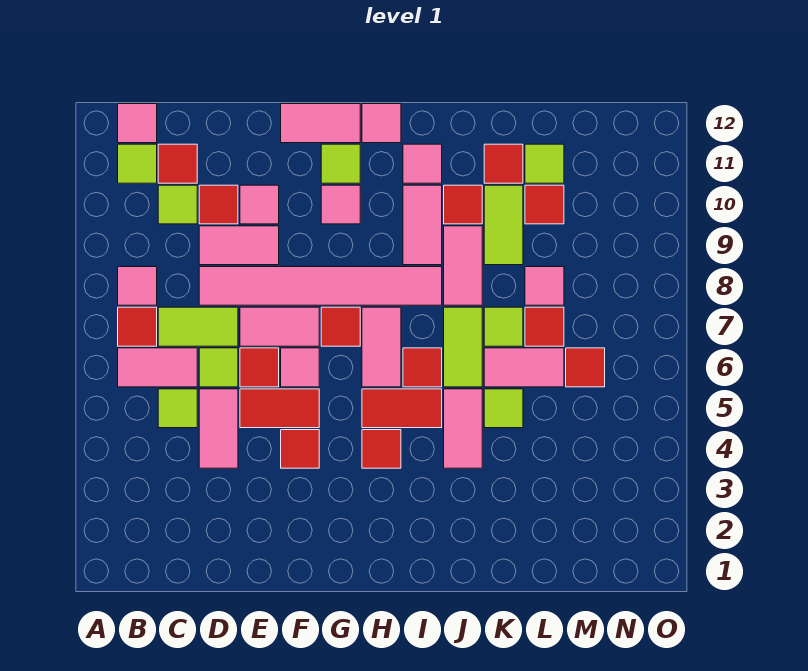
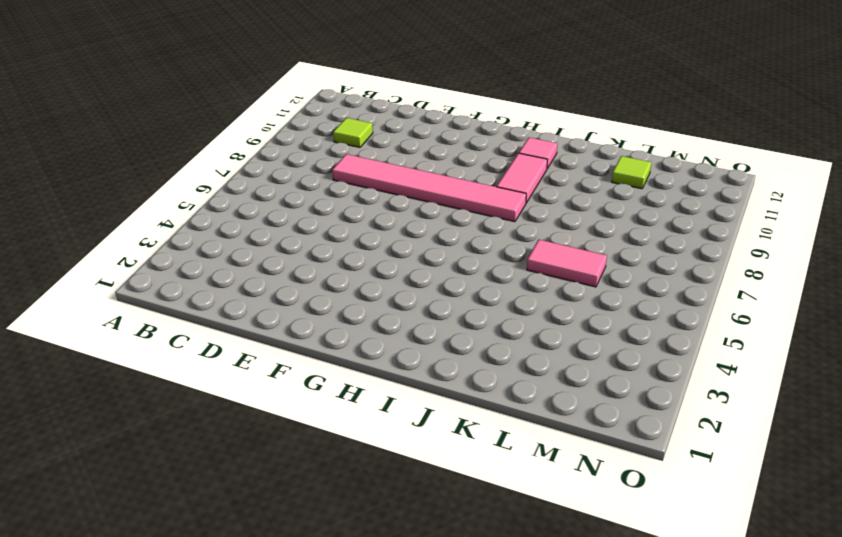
none -> pink 1x2 tile [118,348,197,387]
none -> red 1x1 tile [118,307,157,346]
none -> pink 1x1 tile [118,267,157,305]
none -> lime 1x1 tile [118,144,157,183]

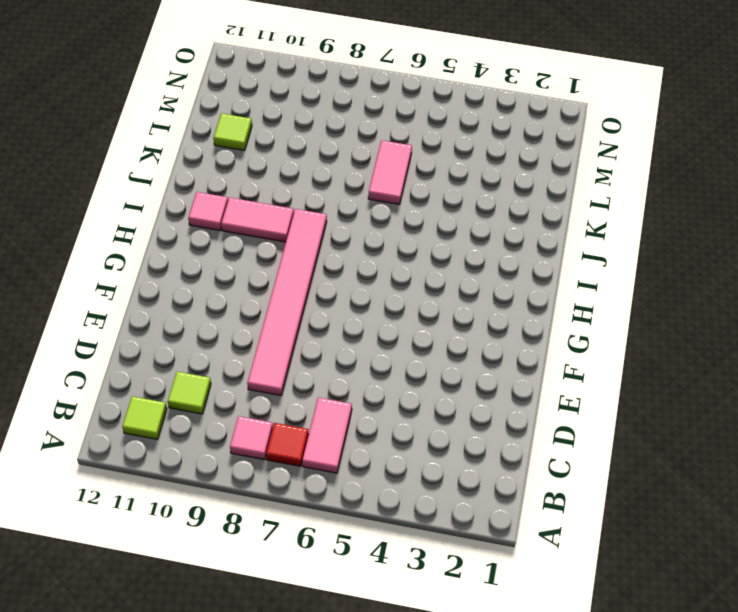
none -> pink 1x1 tile [118,104,157,143]
none -> lime 1x1 tile [158,389,197,428]
none -> lime 1x2 tile [158,307,238,346]
none -> red 1x1 tile [158,144,197,183]

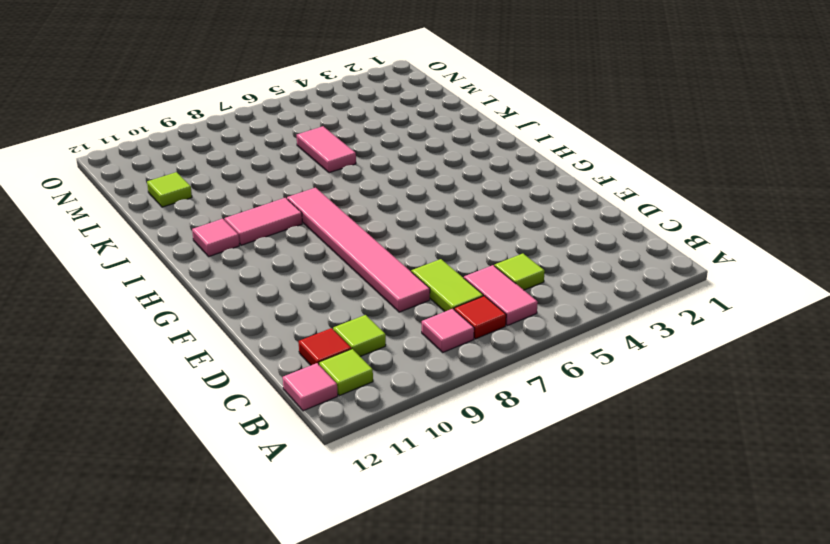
none -> pink 1x2 tile [199,389,238,468]
none -> lime 1x1 tile [199,348,238,387]
none -> pink 1x2 tile [199,226,279,265]
none -> red 1x1 tile [199,185,238,224]

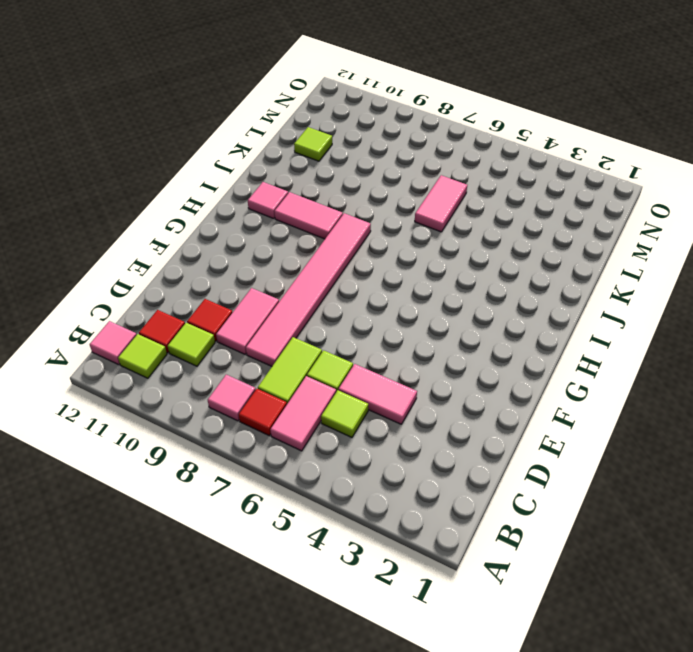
none -> red 1x2 tile [240,389,319,428]
none -> red 1x1 tile [240,348,279,387]
none -> pink 1x2 tile [240,307,319,346]
none -> pink 1x1 tile [240,185,279,224]

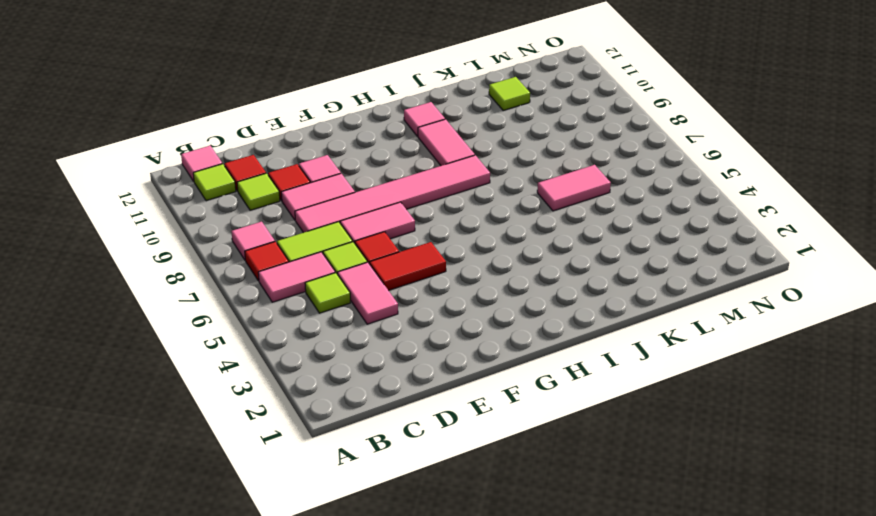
none -> red 1x1 tile [281,430,319,468]
none -> pink 1x1 tile [281,348,319,387]
none -> pink 1x2 tile [281,104,360,143]
none -> red 1x1 tile [321,307,360,346]

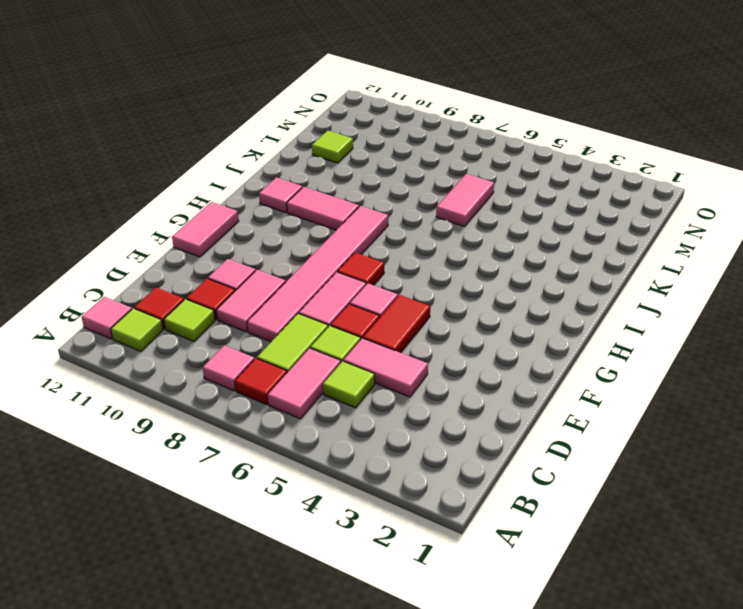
none -> red 1x1 tile [281,430,319,468]
none -> pink 1x1 tile [321,185,360,224]
none -> lime 1x1 tile [321,144,360,183]
none -> red 1x1 tile [362,430,401,468]

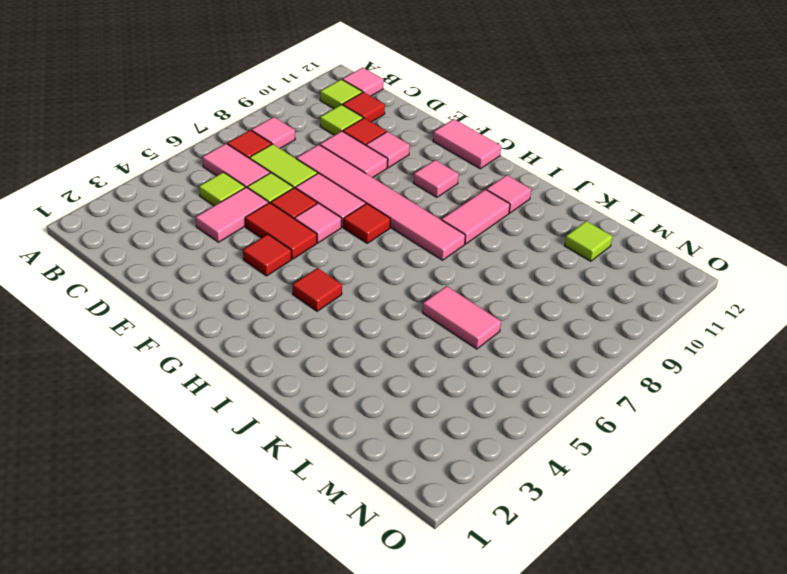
none -> lime 1x1 tile [321,144,360,183]
none -> red 1x2 tile [362,389,442,428]
none -> pink 1x2 tile [362,307,401,387]
none -> pink 1x1 tile [362,104,401,143]

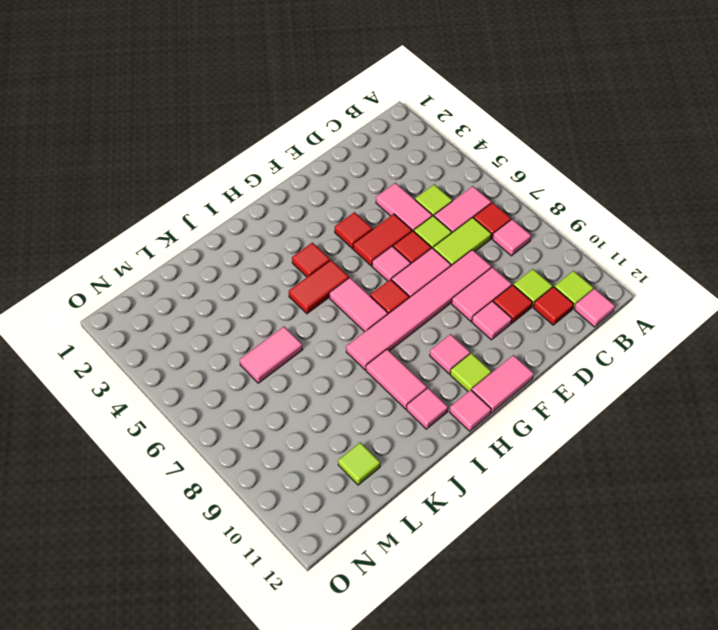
none -> red 1x1 tile [403,348,442,387]
none -> pink 1x2 tile [444,389,482,468]
none -> lime 1x2 tile [444,307,482,387]
none -> pink 1x2 tile [444,226,482,305]

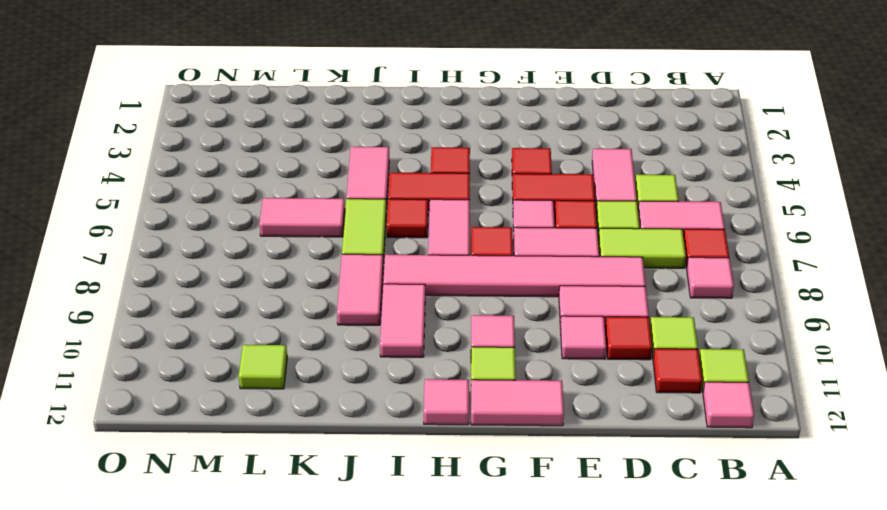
none -> pink 1x1 tile [403,144,442,183]
none -> red 1x1 tile [444,185,482,224]
none -> lime 1x1 tile [484,389,523,428]
none -> lime 1x1 tile [484,307,523,346]

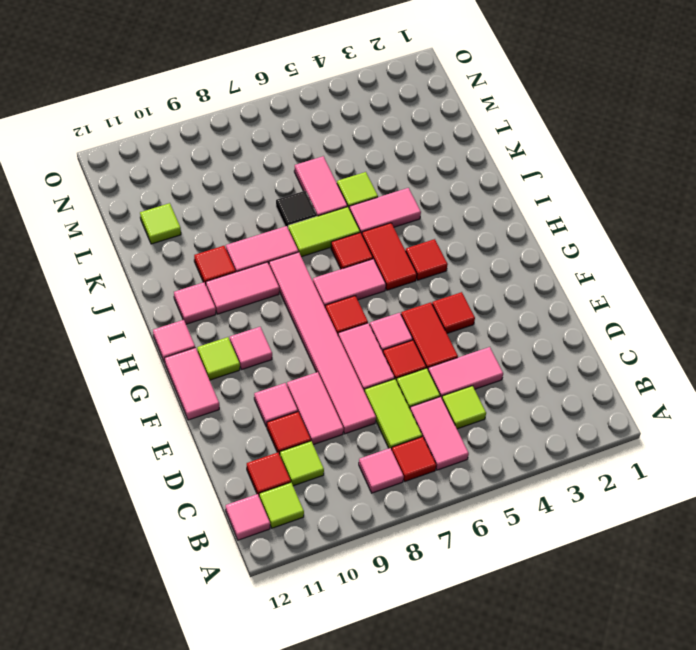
black 1x1 tile [276,191,317,227] -> lime 1x1 tile [484,307,523,346]
none -> lime 1x2 tile [484,185,523,265]
none -> red 1x1 tile [484,144,523,183]
none -> red 1x1 tile [525,307,564,346]
none -> pink 1x1 tile [525,267,564,305]

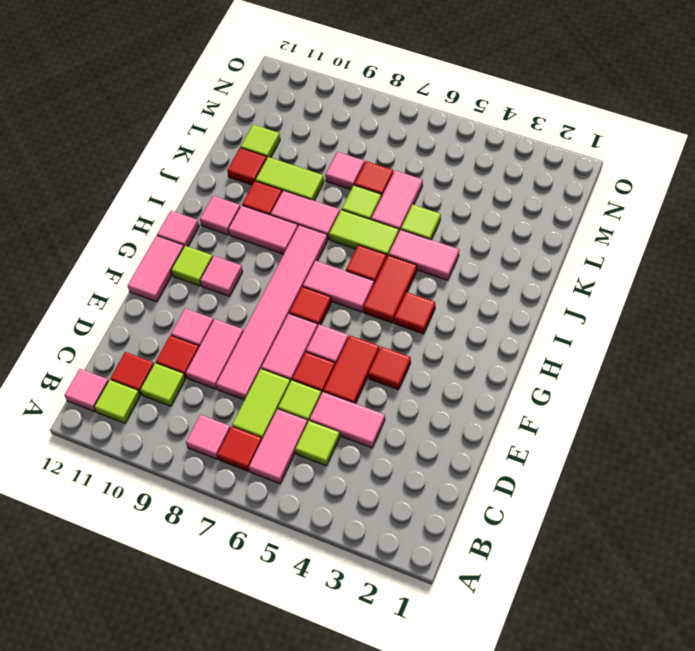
none -> red 1x1 tile [525,185,564,224]
none -> red 1x1 tile [566,348,605,387]

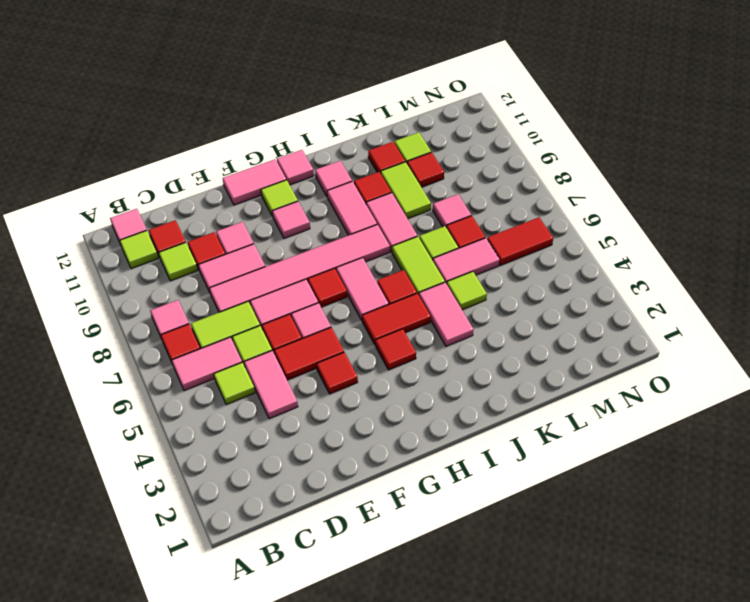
red 1x2 tile [487,217,553,265] -> red 1x1 tile [566,348,605,387]

